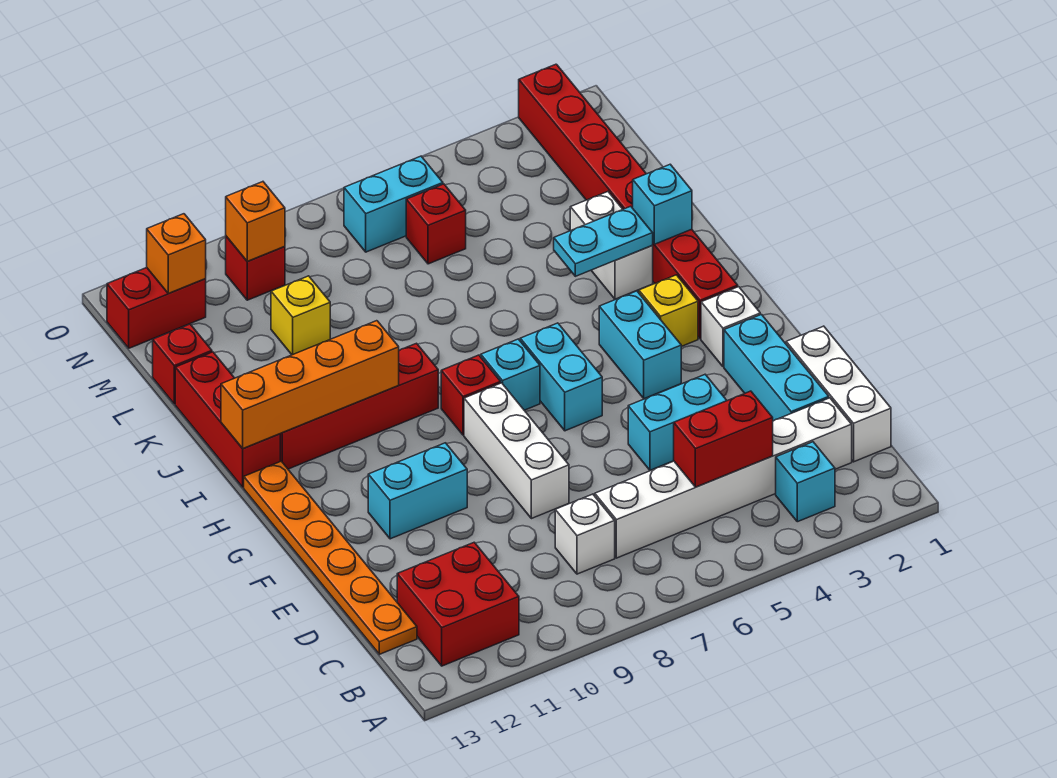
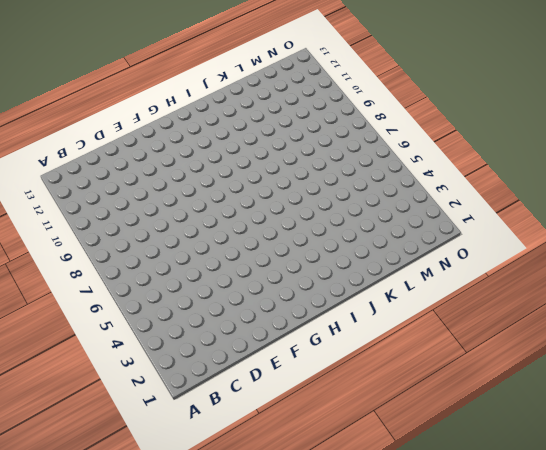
none -> cyan 1x1 brick [776,442,835,522]
none -> red 2x2 brick [397,542,519,666]
none -> white 1x3 brick [786,326,891,462]
none -> white 1x6 brick [595,398,852,558]

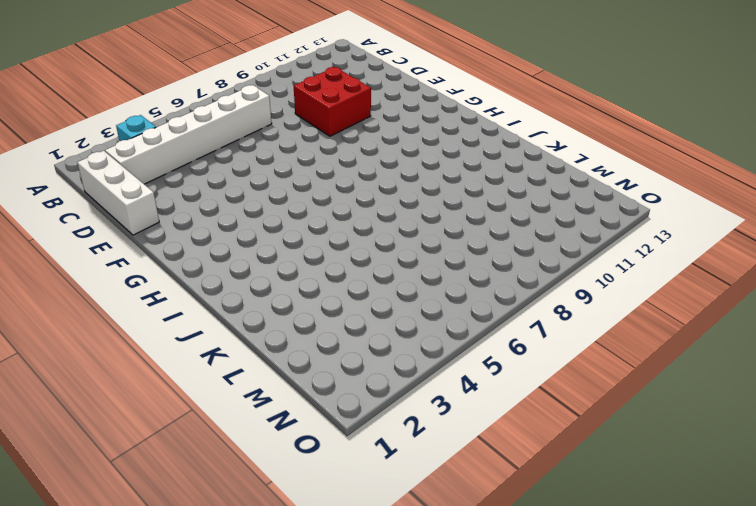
red 2x2 brick [294,67,371,136] -> red 2x2 brick moved to [397,542,519,666]
none -> white 1x1 brick [555,494,615,574]
none -> orange 1x6 plate [244,461,417,654]
none -> cyan 1x3 brick [724,315,829,421]
none -> cyan 1x2 brick [628,375,727,470]

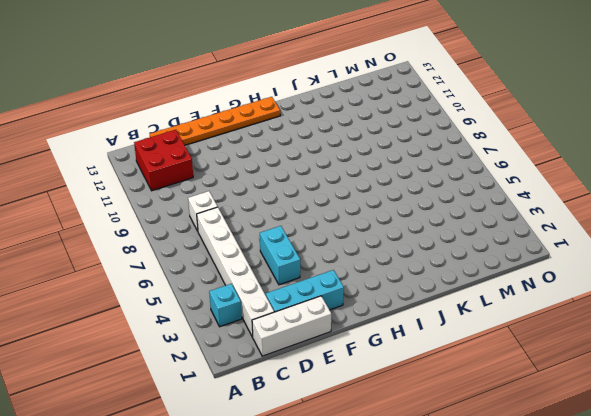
none -> white 1x3 brick [464,383,569,519]
none -> cyan 1x2 brick [368,443,467,539]
none -> white 1x1 brick [701,287,760,367]
none -> cyan 1x2 brick [599,291,681,399]

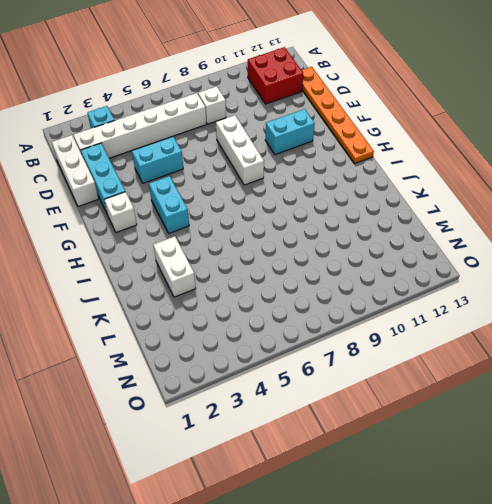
none -> cyan 1x2 brick [520,323,602,431]
none -> red 1x8 brick [519,64,738,339]
none -> yellow 1x1 brick [639,275,698,347]
none -> cyan 1x1 brick [481,339,540,410]

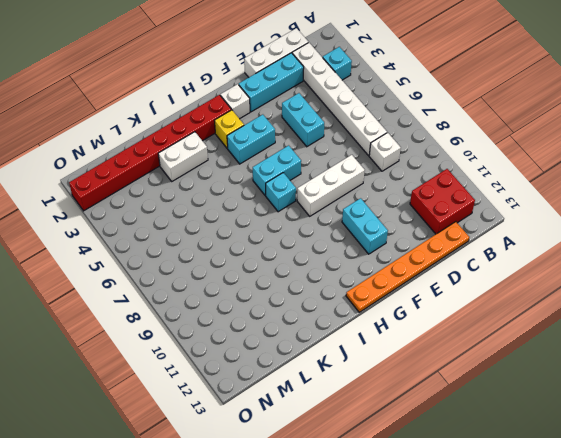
none -> red 1x1 brick [441,355,501,435]
none -> red 1x4 brick [280,343,438,469]
none -> red 1x3 brick [175,352,280,487]
none -> yellow 1x1 brick [271,276,330,355]

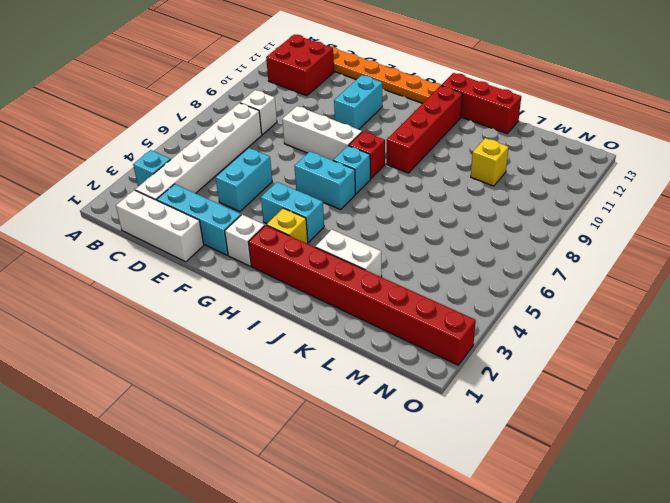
none -> red 1x1 brick [153,324,212,404]
none -> red 1x1 brick [406,184,466,264]
none -> cyan 1x2 brick [344,156,443,252]
none -> red 1x1 brick [226,236,285,300]

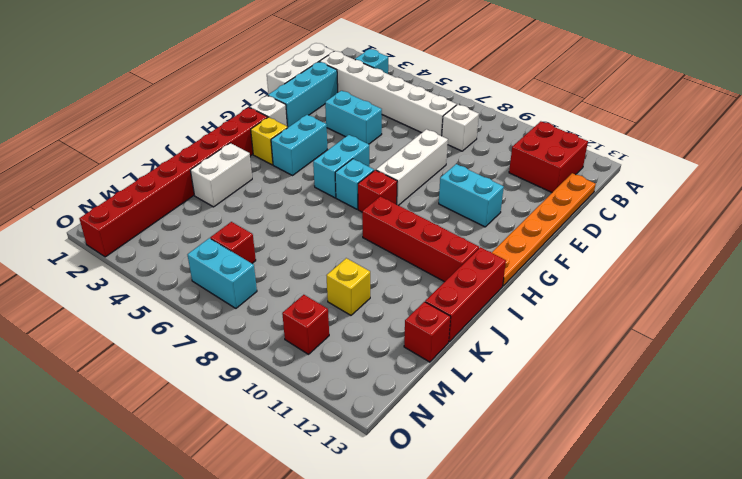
none -> red 1x2 brick [107,268,206,348]
none -> red 1x2 brick [674,391,773,487]
none -> orange 1x4 brick [221,321,399,449]
none -> cyan 1x1 brick [633,164,692,244]

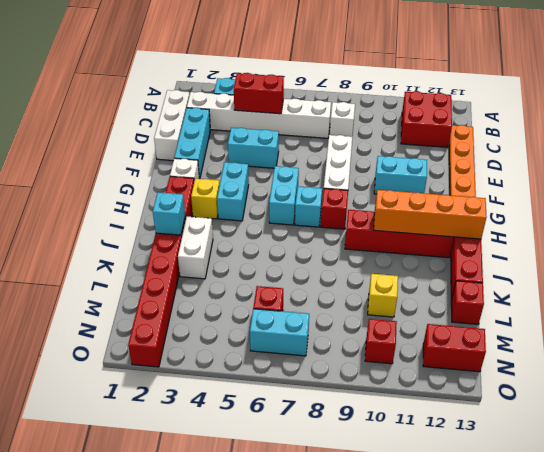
none -> cyan 1x2 plate [554,206,653,276]
none -> orange 1x1 brick [226,182,285,261]
none -> orange 1x1 brick [147,214,206,294]

